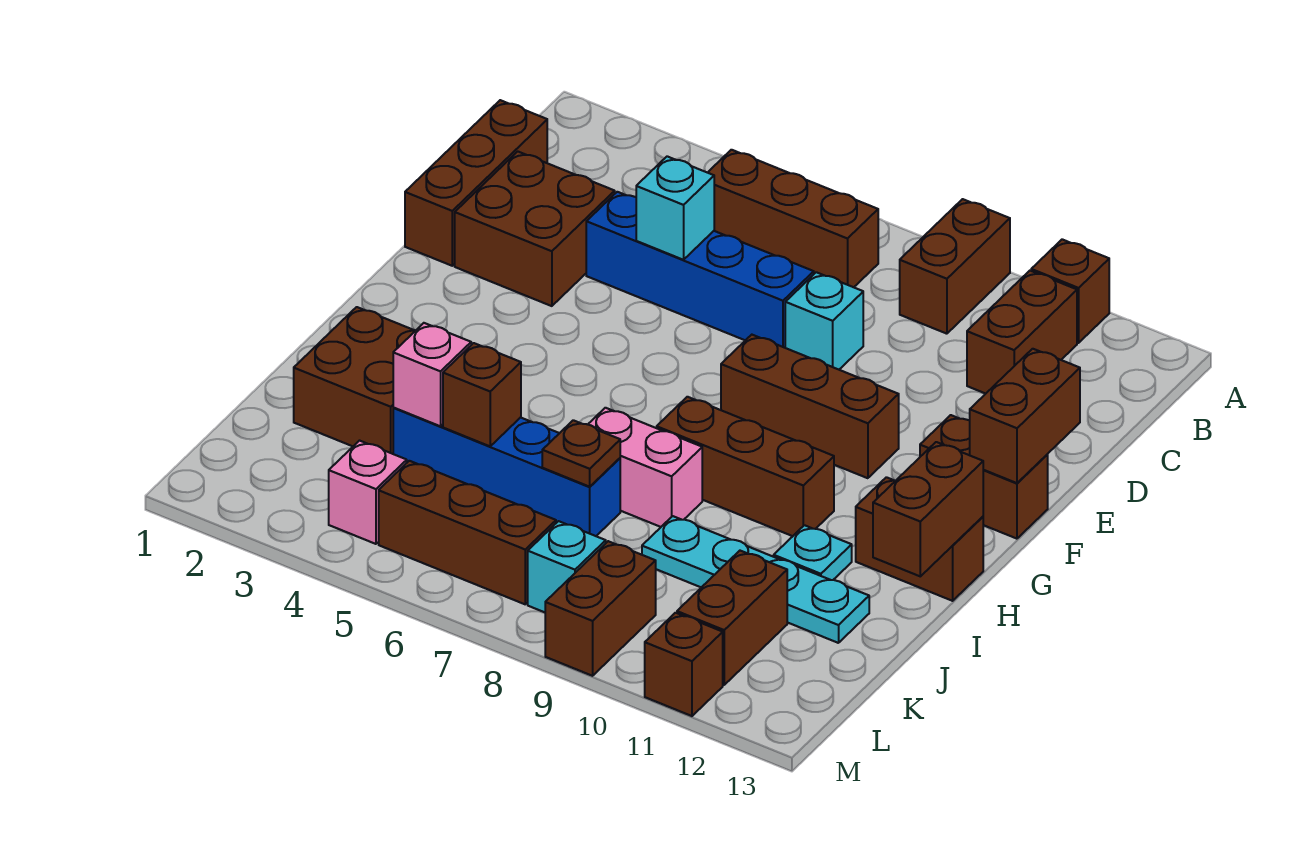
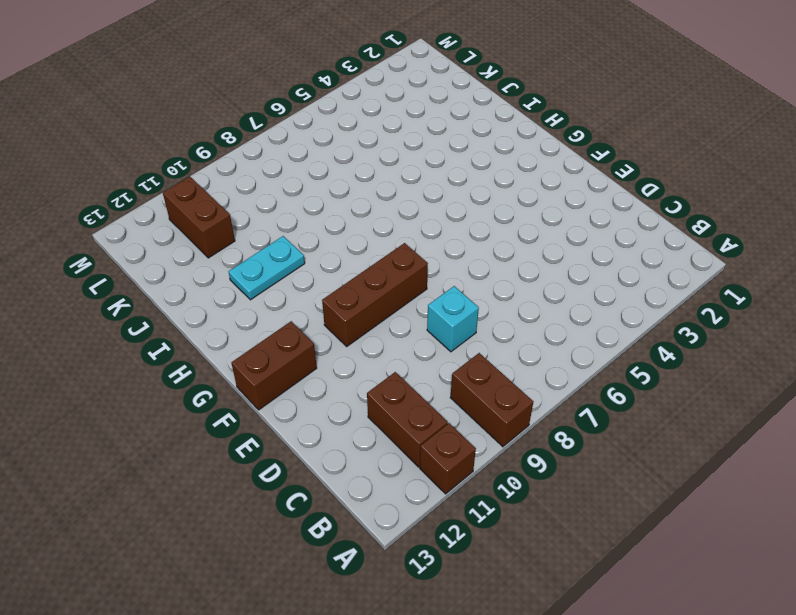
cyan 1x2 plate [228,236,305,300] -> cyan 1x1 plate [774,525,852,580]
none -> brown 1x3 brick [708,150,878,287]
none -> brown 1x3 brick [405,100,547,266]
none -> brown 2x2 brick [455,151,615,306]

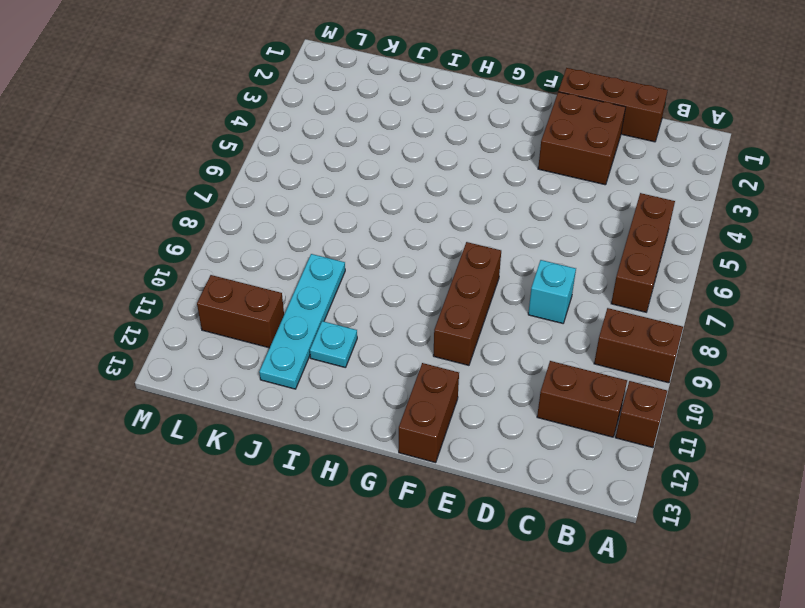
none -> blue 1x4 brick [586,192,814,348]
none -> brown 1x3 brick [657,397,834,536]
none -> brown 1x2 brick [856,477,983,601]

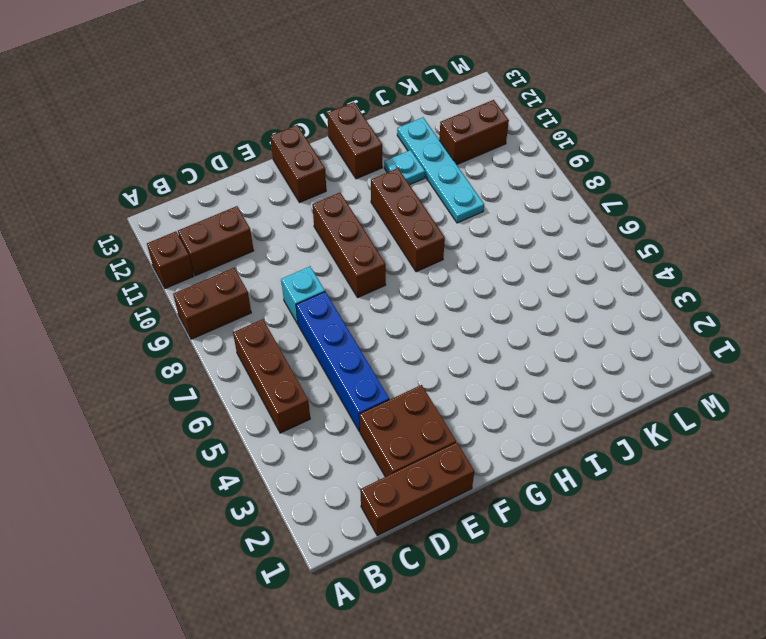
none -> brown 2x2 brick [294,307,415,454]
none -> pink 1x2 brick [588,408,702,527]
none -> blue 1x4 brick [393,408,620,536]

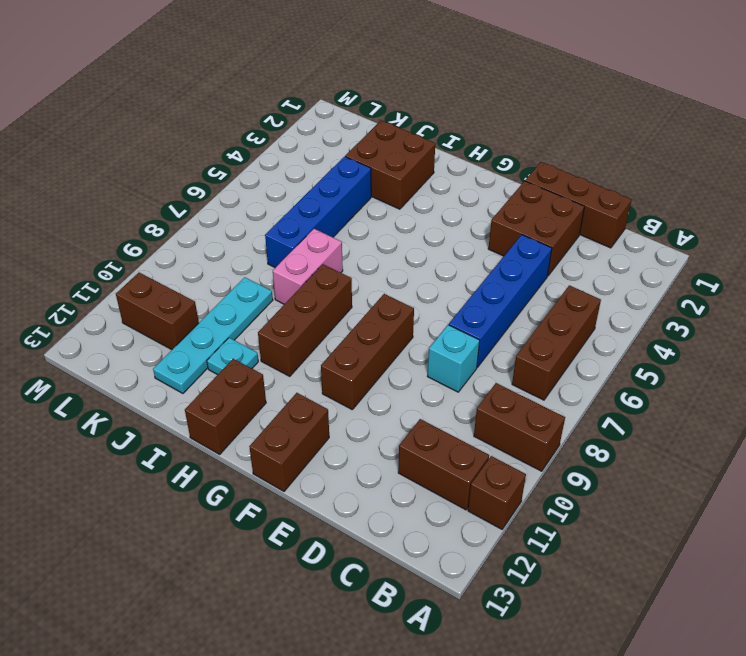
none -> pink 1x1 brick [329,441,407,544]
none -> brown 1x3 brick [379,461,556,604]
none -> cyan 1x1 brick [528,521,606,612]

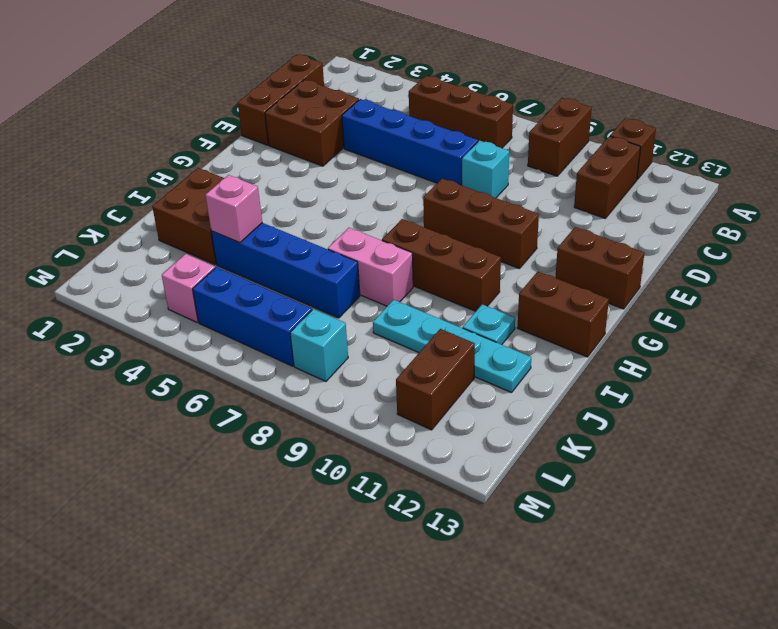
blue 1x3 brick [193,267,312,366] -> brown 1x3 brick [379,461,556,604]
none -> brown 1x2 brick [545,541,656,676]
none -> brown 1x1 brick [645,613,723,716]
none -> cyan 1x1 brick [636,156,714,260]

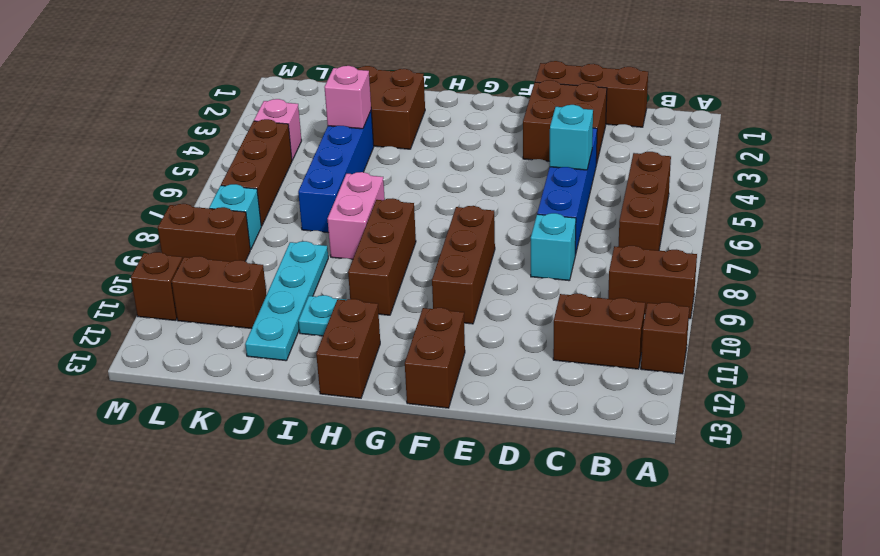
none -> brown 1x2 brick [970,349,1080,483]
none -> brown 1x2 brick [873,442,983,576]
none -> brown 1x1 brick [443,343,521,446]

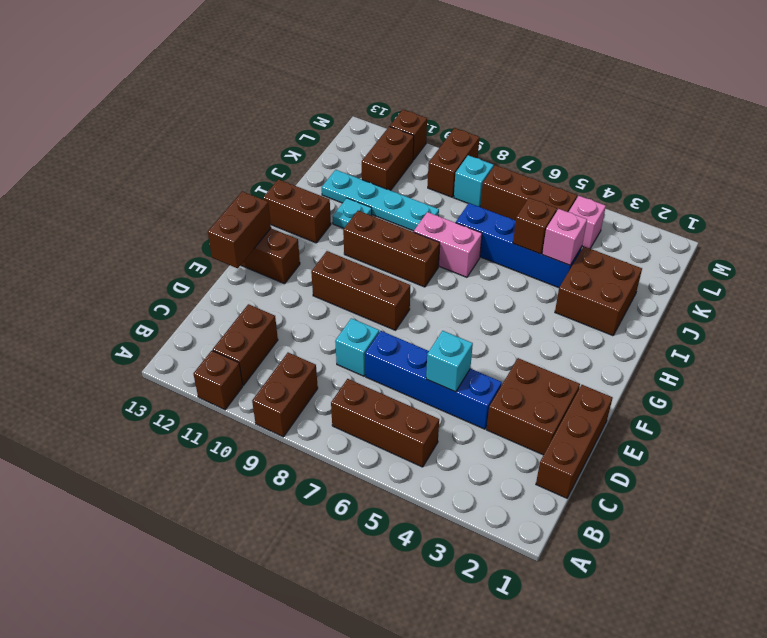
none -> brown 1x2 brick [873,442,983,576]
none -> brown 1x1 plate [542,420,620,487]

